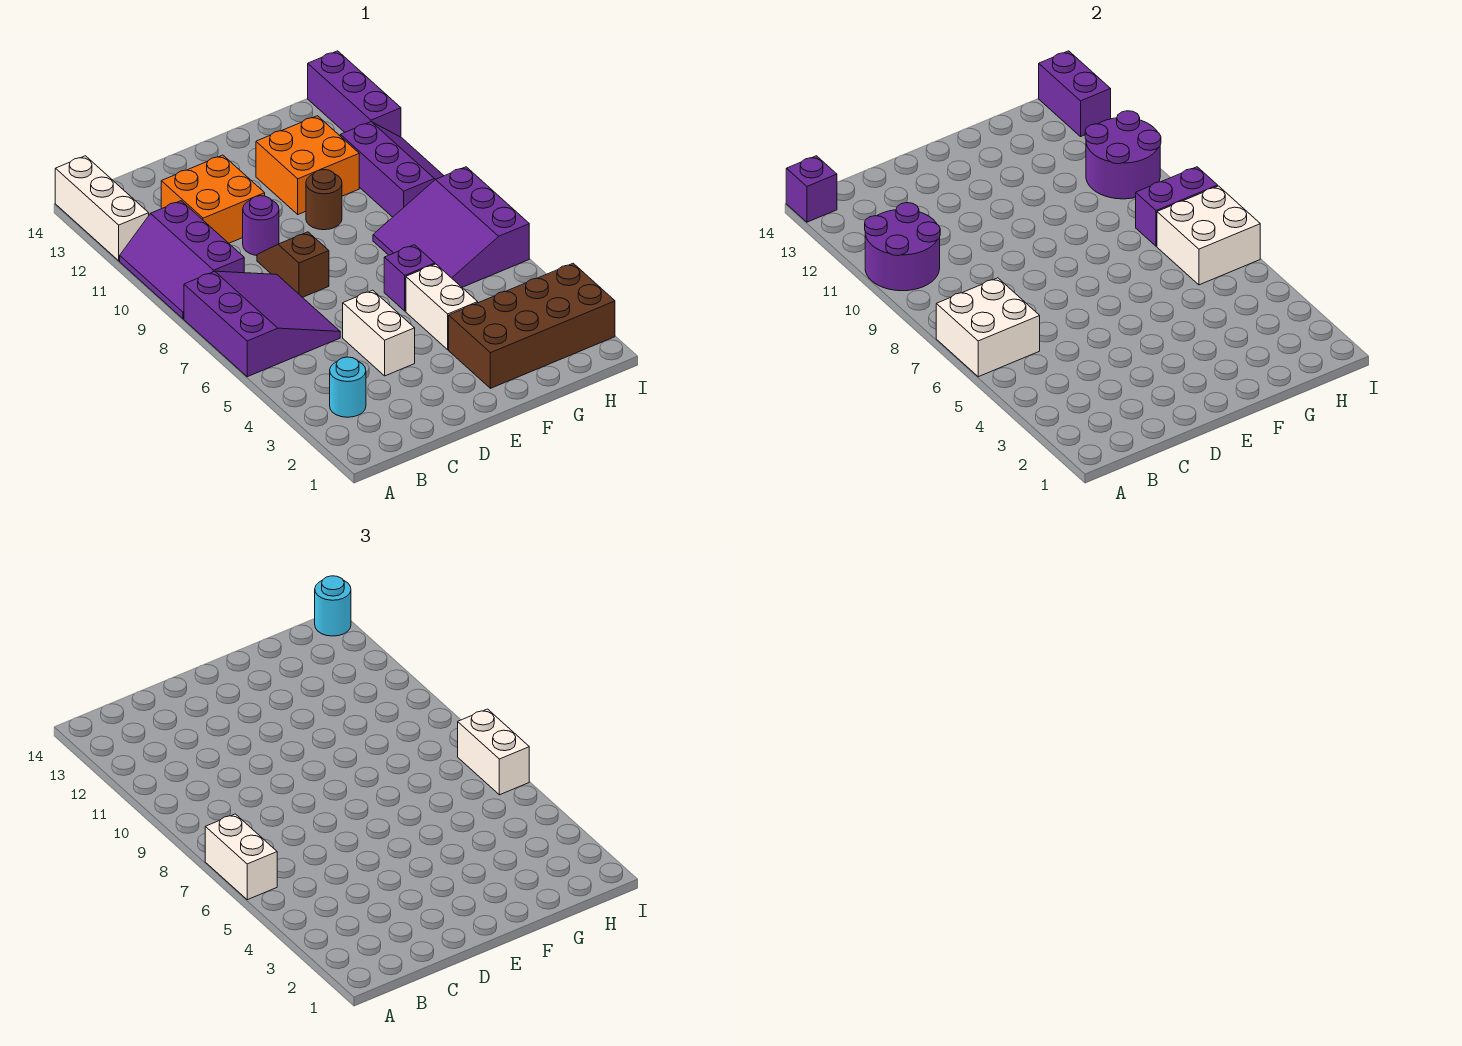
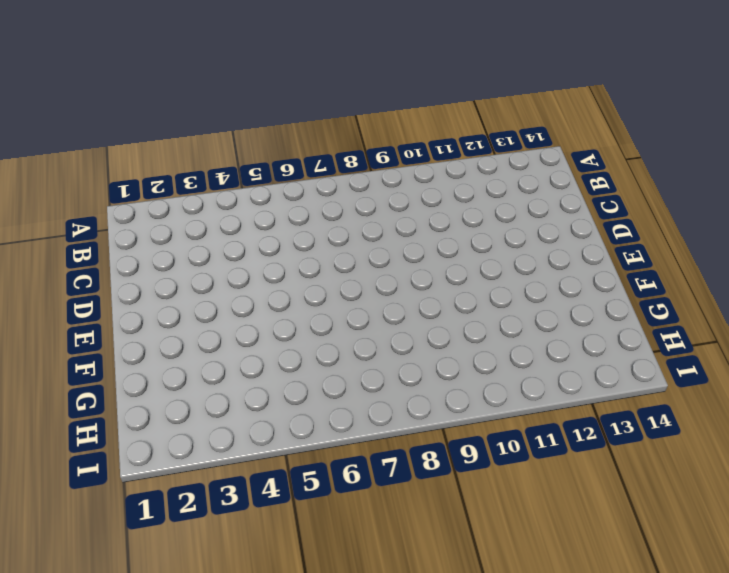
none -> purple 3x3 slope [184,271,340,377]
none -> purple 2x3 slope [120,201,244,319]
none -> white 1x3 brick [55,156,149,261]

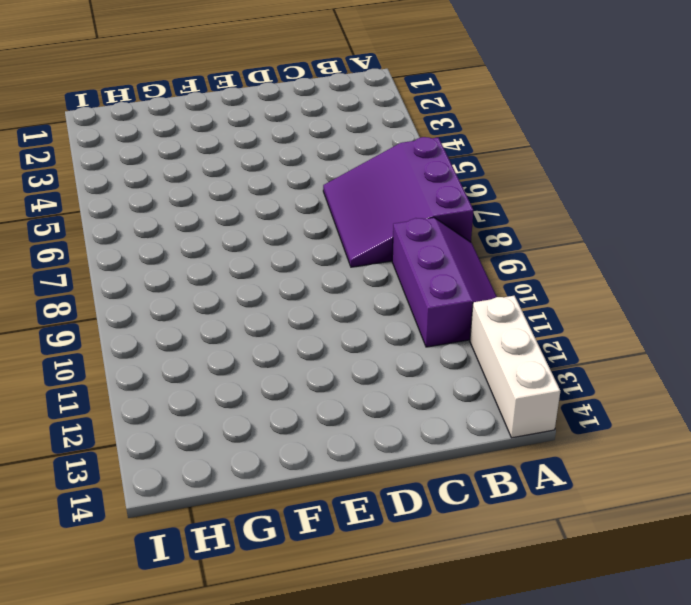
none -> cyan 1x1 round brick [330,357,366,417]
none -> orange 2x2 brick [161,155,265,243]
none -> white 1x2 brick [343,290,415,376]

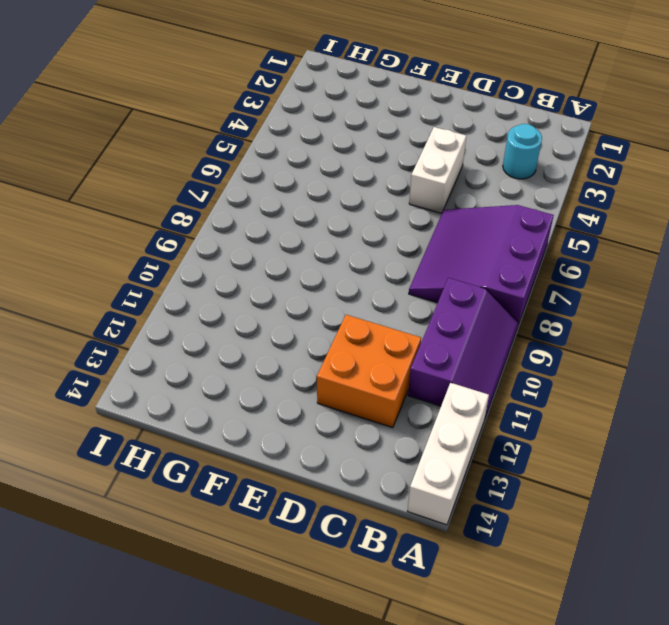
none -> brown 1x2 slope [257,232,329,297]
none -> purple 1x1 round brick [243,196,279,256]
none -> brown 2x4 brick [449,263,615,388]

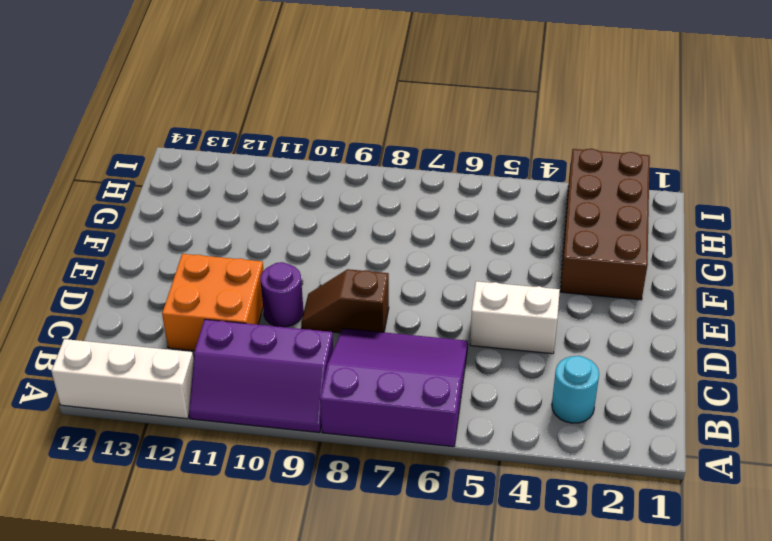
none -> white 1x2 brick [406,264,478,350]
none -> purple 1x1 brick [384,245,435,311]
none -> brown 1x1 round brick [306,170,342,230]

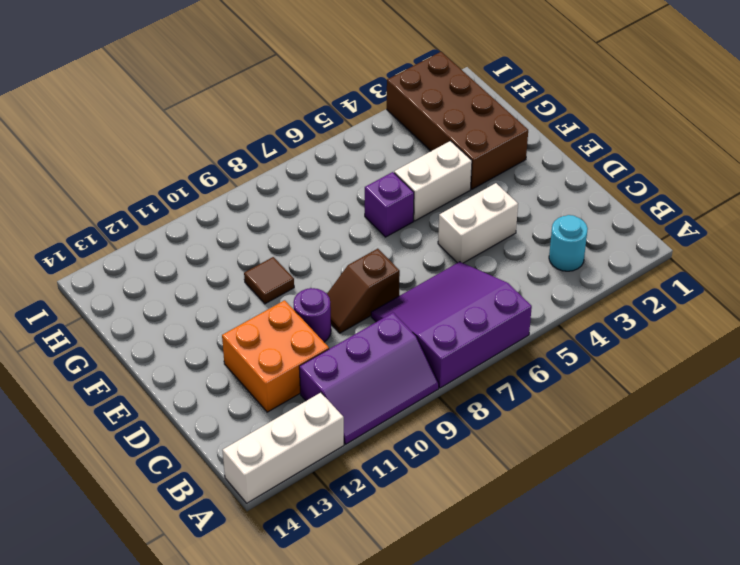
brown 1x1 tile [244,257,294,304] -> brown 1x1 round brick [306,170,342,230]
none -> orange 2x2 brick [256,116,359,214]
none -> purple 3x3 slope [373,167,529,287]
none -> purple 2x3 slope [340,122,444,217]

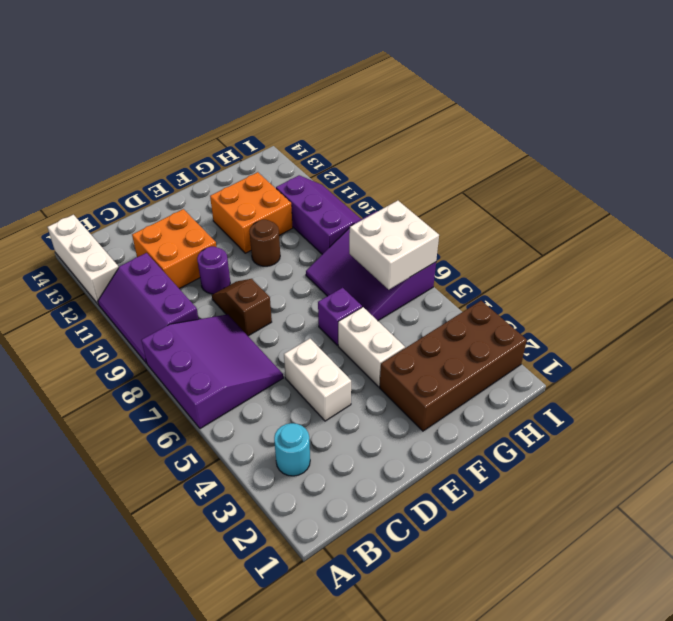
none -> purple 1x3 brick [308,51,401,137]
none -> white 2x2 brick [936,278,1040,377]
none -> purple 2x2 round brick [865,203,940,291]

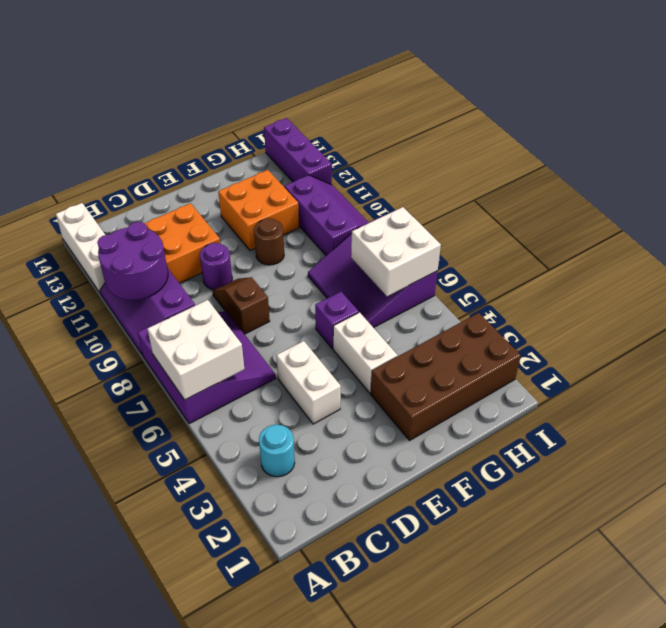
none -> purple 1x1 brick [786,156,837,222]
none -> purple 1x2 brick [1136,167,1218,246]
none -> purple 2x2 round brick [1085,111,1161,199]

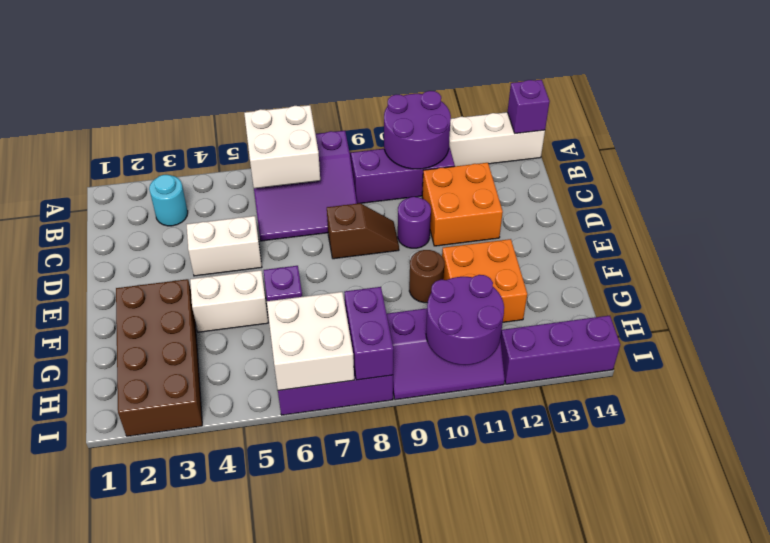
none -> purple 1x2 brick [1039,51,1111,136]
none -> white 1x2 brick [205,814,277,900]
none -> white 1x2 brick [458,709,529,795]

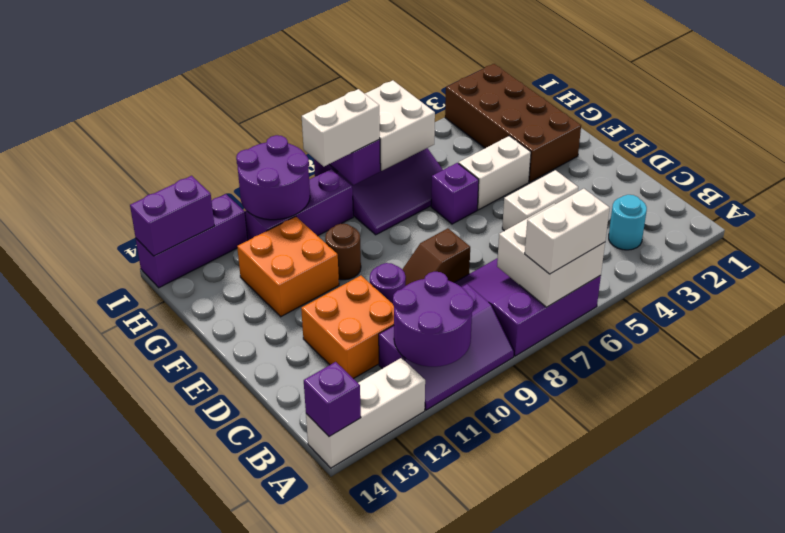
white 1x2 brick [302,89,380,166] -> white 1x2 brick moved to [458,709,529,795]
none -> cyan 1x1 round brick [315,576,351,636]

